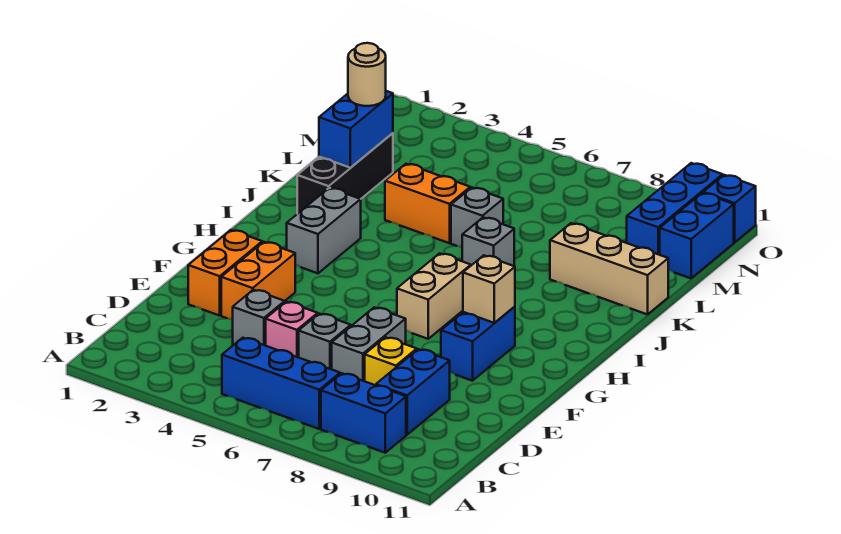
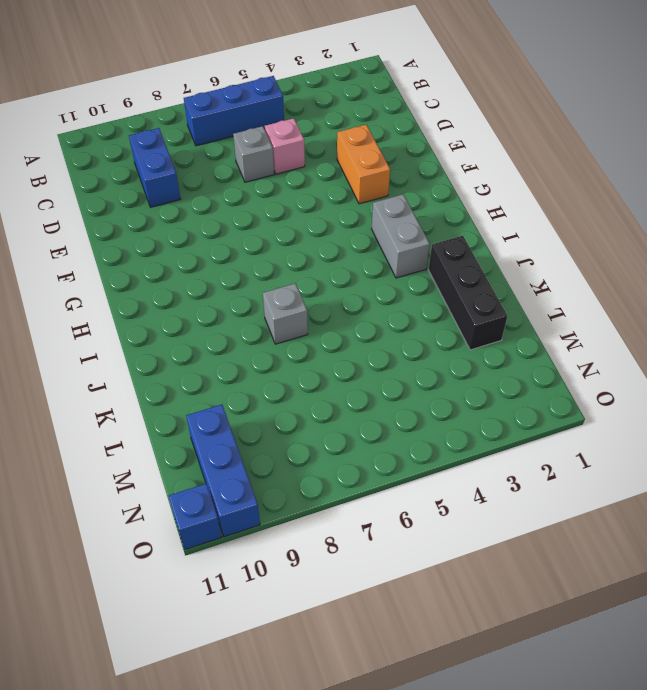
none -> blue 1x2 brick [321,373,406,453]
none -> grey 1x1 brick [233,290,285,346]
none -> grey 1x2 brick [332,307,406,381]

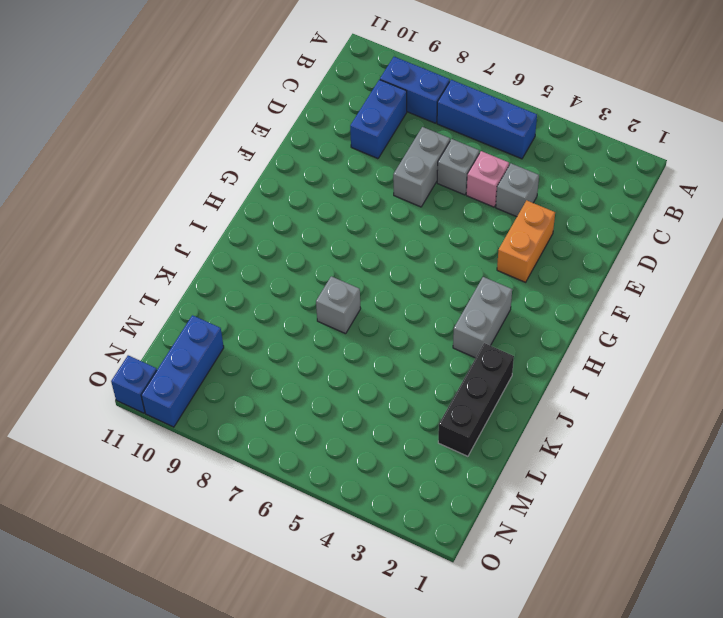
none -> yellow 1x1 brick [365,337,417,385]
none -> orange 1x2 brick [188,230,262,315]
none -> blue 1x2 brick [441,306,515,381]

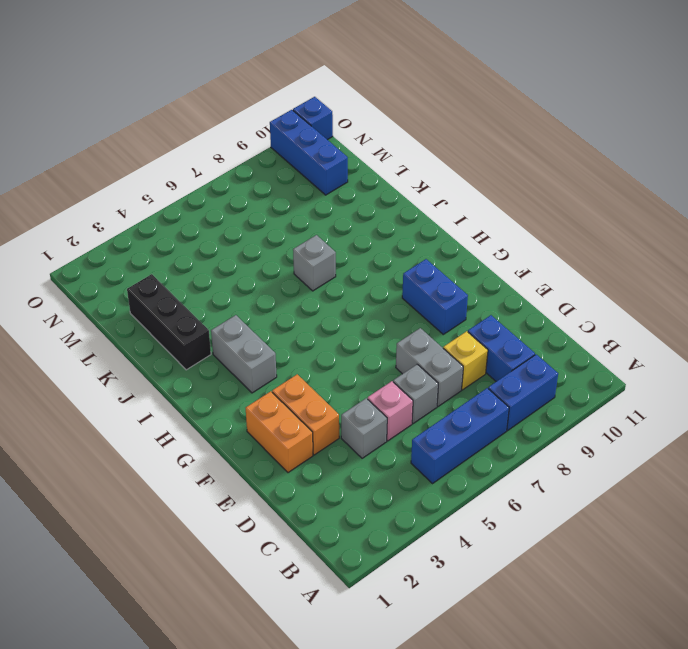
none -> tan 1x2 brick [397,253,471,339]
none -> orange 1x2 brick [385,164,470,243]
none -> grey 1x1 brick [451,188,503,247]

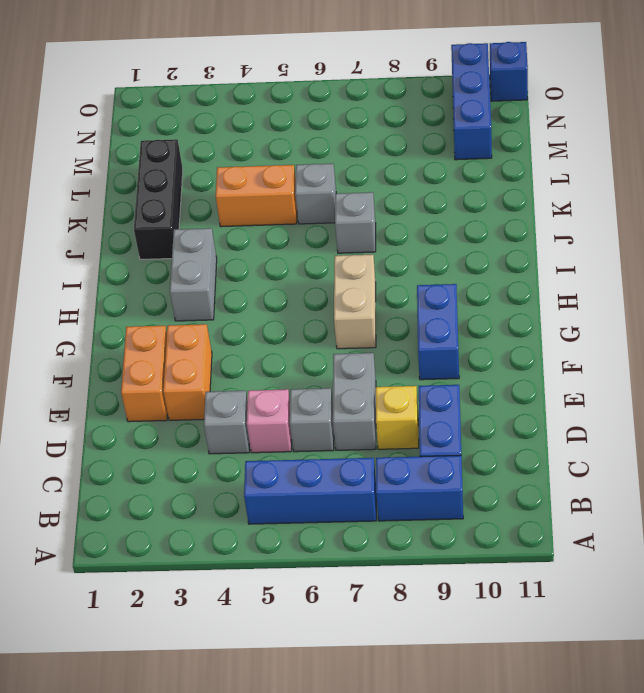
none -> tan 1x3 brick [550,223,668,314]
none -> blue 1x2 brick [660,193,734,278]
none -> tan 1x1 brick [463,255,515,323]

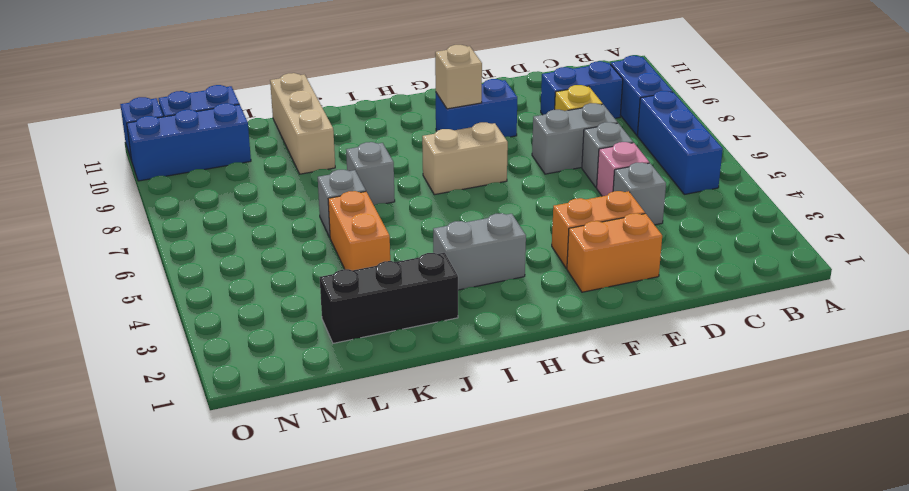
none -> blue 1x2 brick [319,91,393,168]
none -> tan 1x1 round brick [348,43,386,106]

